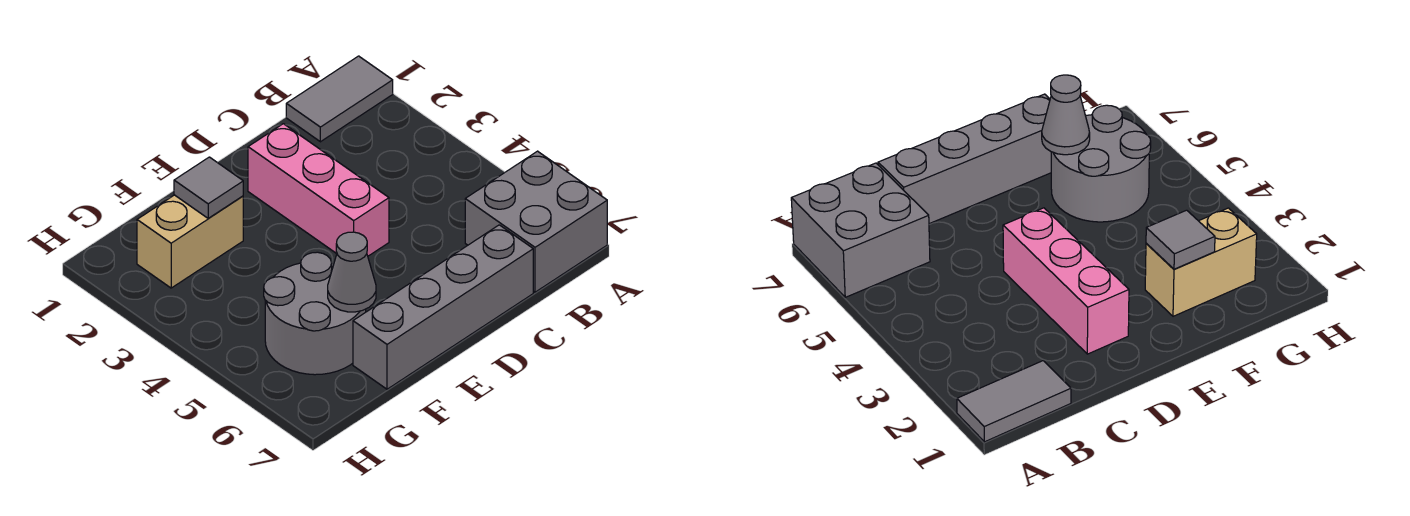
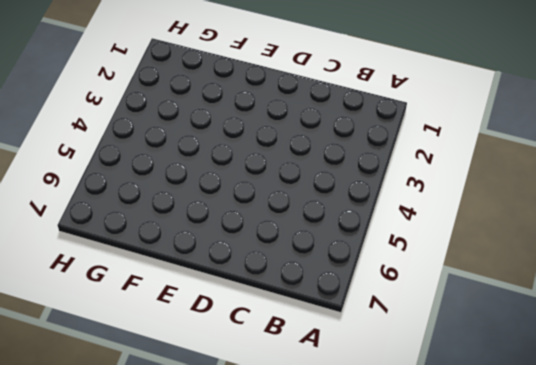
none -> grey 1x2 tile [286,56,393,142]
none -> grey 2x2 brick [465,151,607,292]

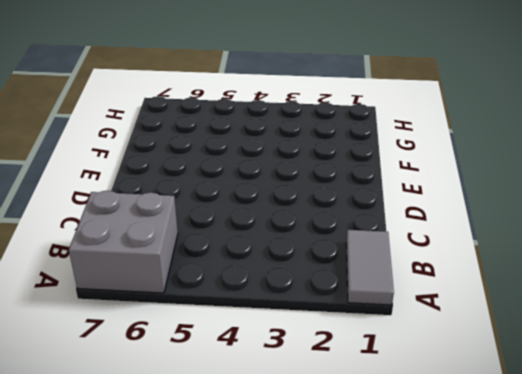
none -> grey 1x4 brick [353,225,533,389]
none -> pink 1x3 brick [248,124,389,256]

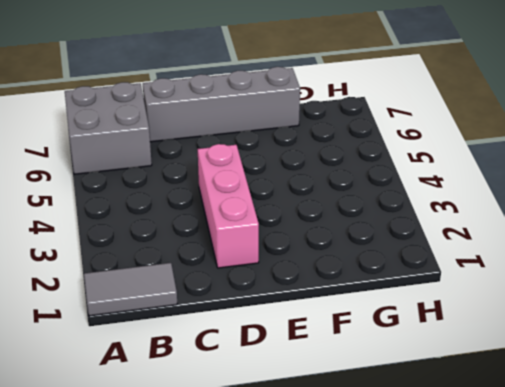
none -> tan 1x2 brick [137,195,243,288]
none -> grey 2x2 round brick [264,252,366,375]

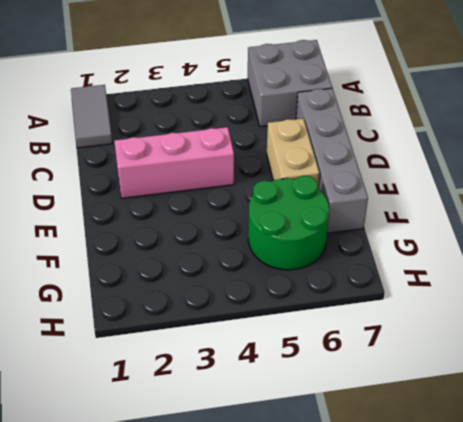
tan 1x2 brick [267,119,319,188] -> tan 1x2 brick moved to [137,195,243,288]
green 2x2 round brick [248,176,329,270] -> grey 2x2 round brick [264,252,366,375]
none -> grey 1x1 tile [174,157,243,218]
none -> grey 1x1 cone [328,232,376,312]

